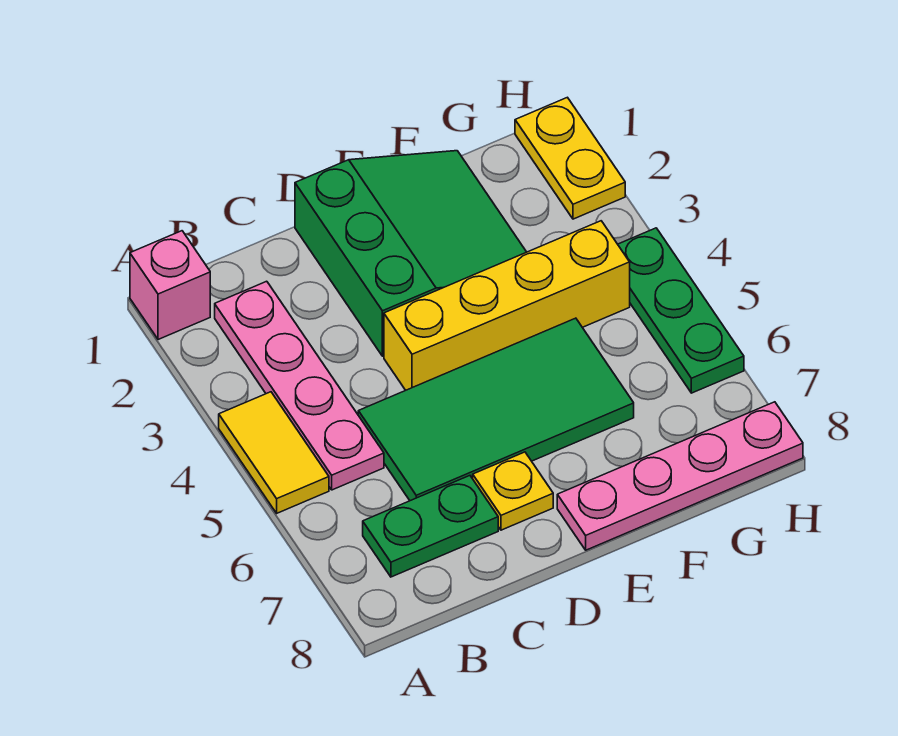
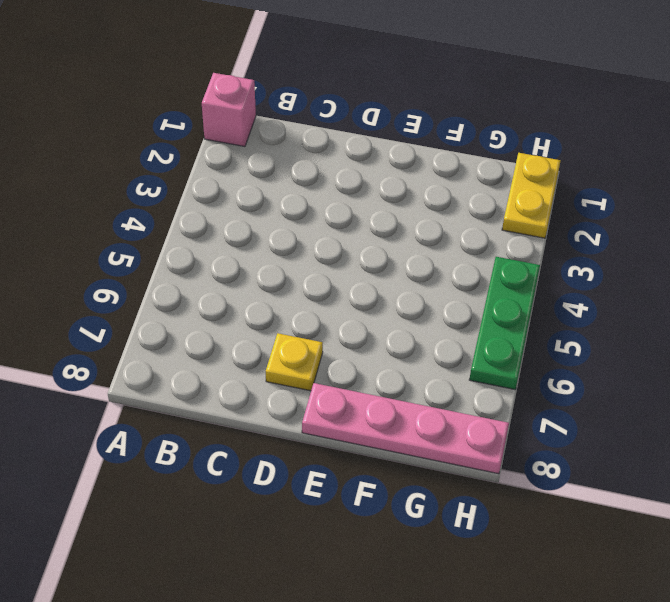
none -> yellow 1x2 tile [219,392,329,513]
none -> pink 1x4 plate [215,281,384,490]

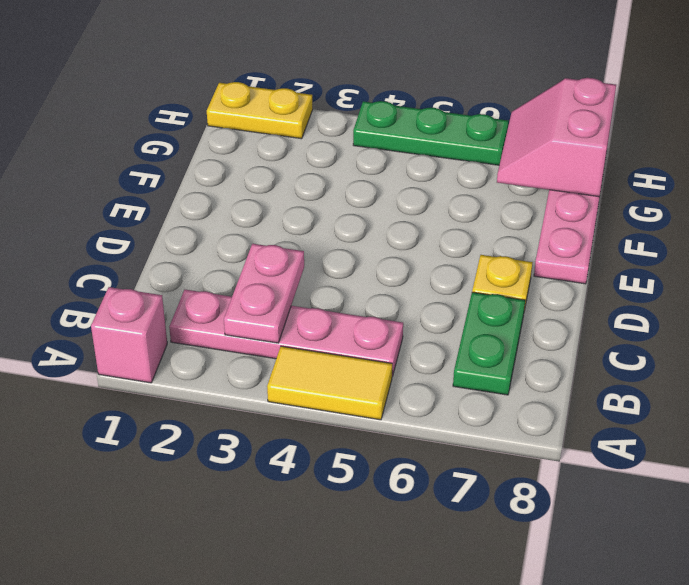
pink 1x2 plate [224,244,304,343] -> none
pink 2x2 slope [497,78,616,197] -> none
none -> green 2x4 tile [358,318,634,501]
none -> green 3x3 slope [295,151,526,356]

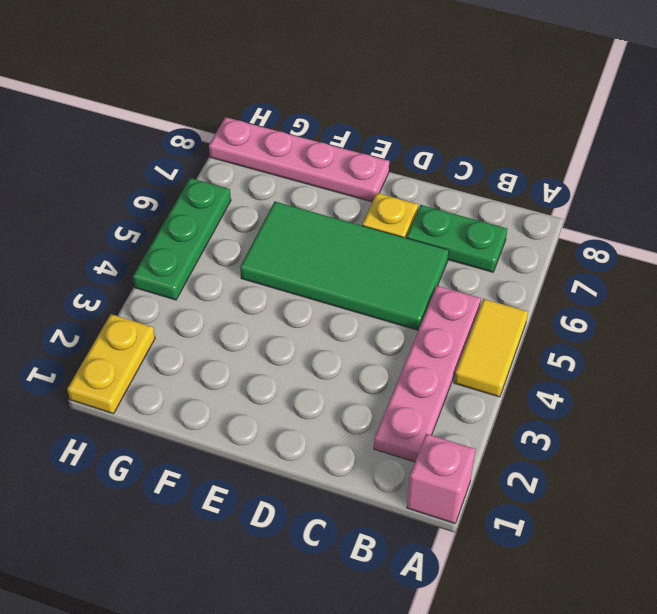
none -> green 3x3 slope [295,151,526,356]
none -> yellow 1x4 brick [384,221,630,390]

